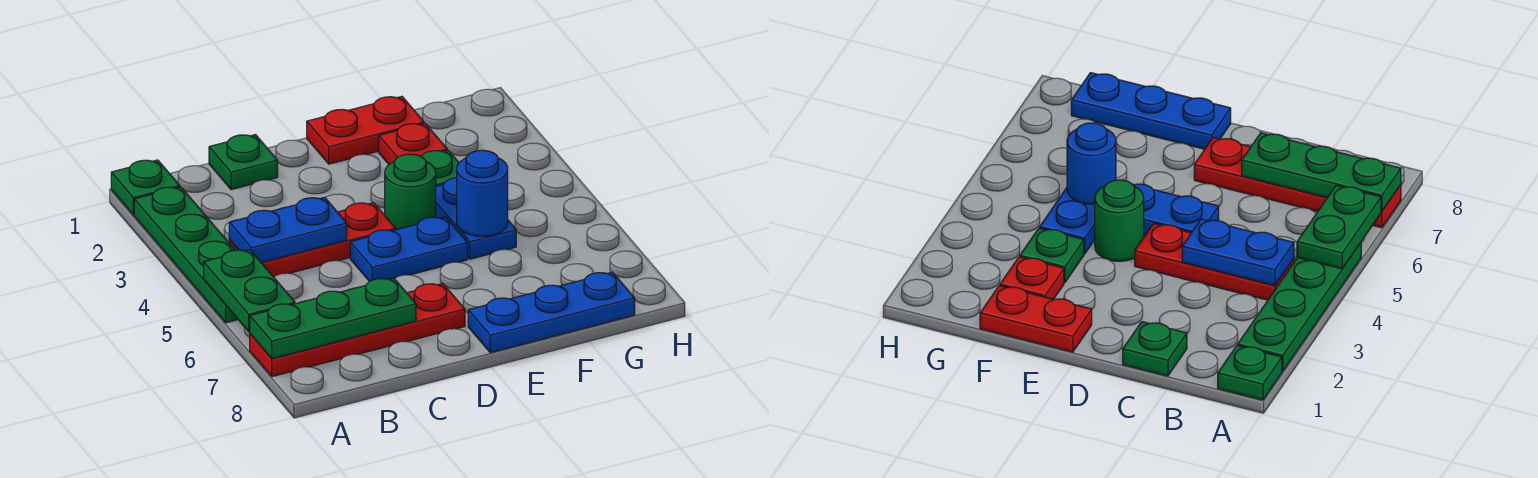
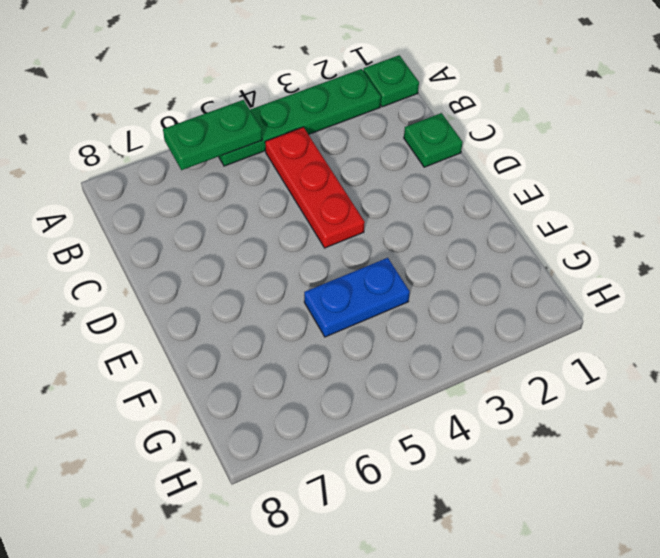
none -> red 1x4 plate [250,283,465,377]
none -> blue 1x2 plate [350,217,468,282]
none -> red 1x2 plate [307,96,424,164]

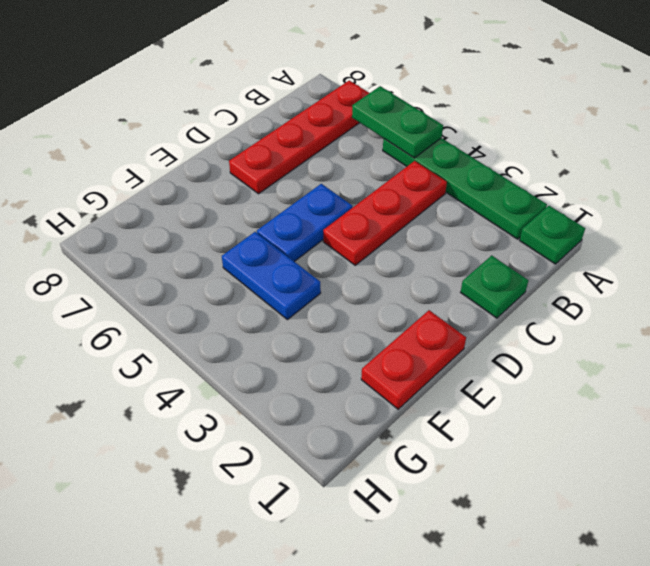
none -> green 1x1 round brick [385,154,436,230]
none -> blue 1x3 plate [468,272,635,353]
none -> red 1x1 plate [379,123,447,165]

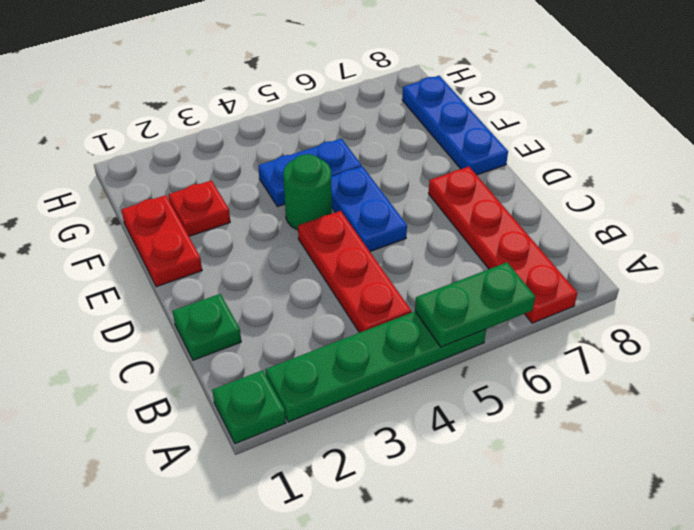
none -> green 1x1 plate [421,150,459,186]
none -> green 1x3 plate [250,278,416,359]
none -> blue 1x2 plate [229,197,347,263]

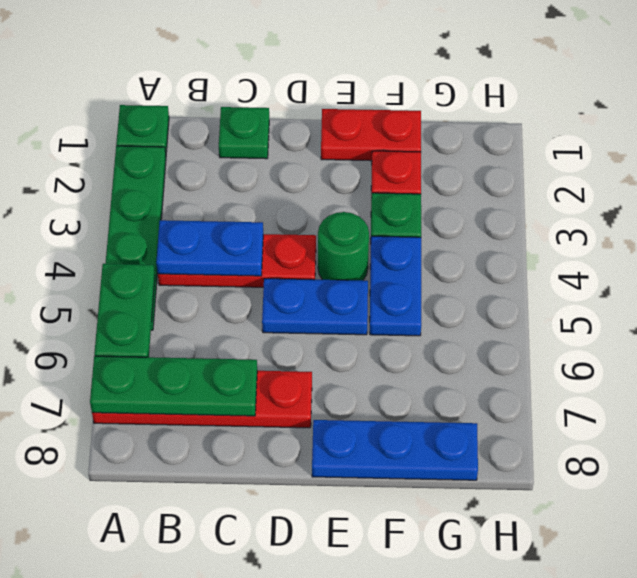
none -> blue 1x1 round brick [457,150,508,236]

